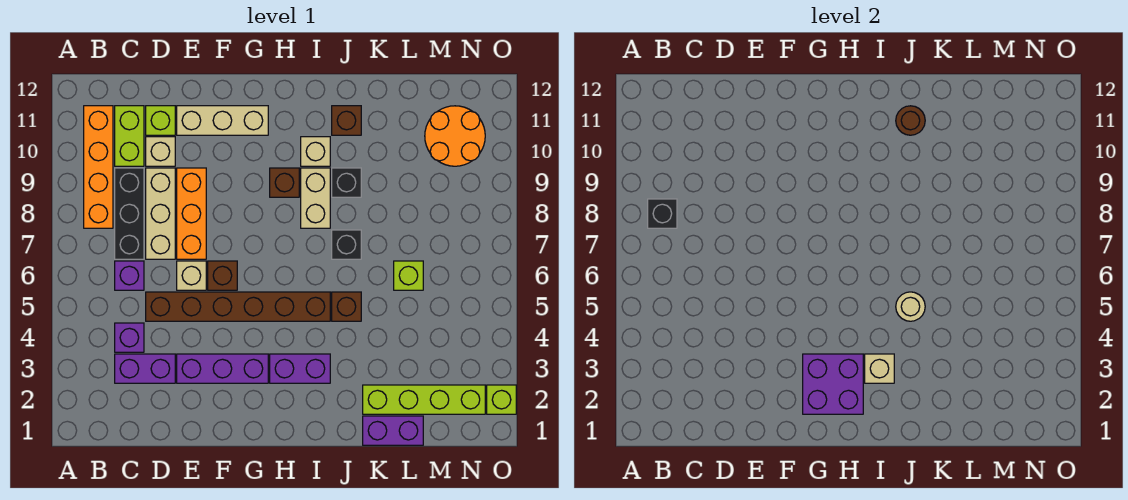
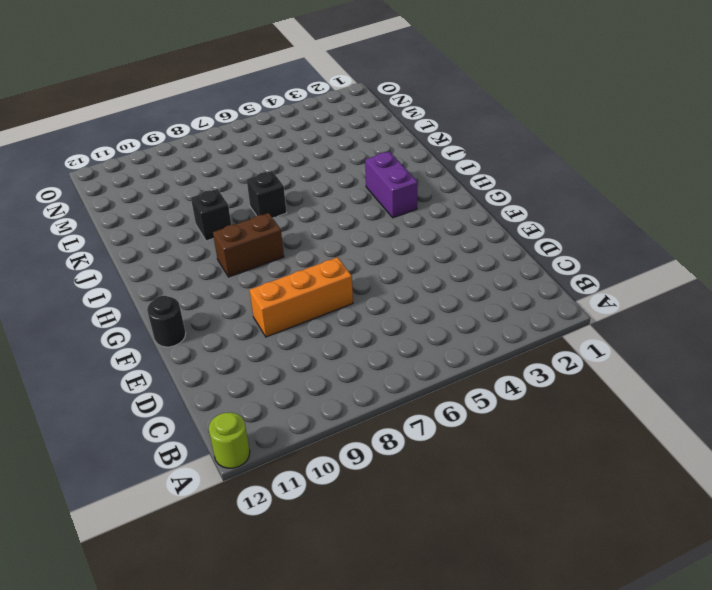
lime 1x1 round brick [209,412,250,468] -> none
black 1x1 round brick [147,296,186,347] -> none
brown 1x2 brick [213,213,284,277] -> brown 1x1 brick [270,168,299,197]
none -> orange 1x4 brick [84,106,113,228]
none -> purple 1x2 brick [115,354,175,383]
none -> purple 1x1 brick [115,323,144,352]
none -> purple 1x1 brick [115,261,144,290]

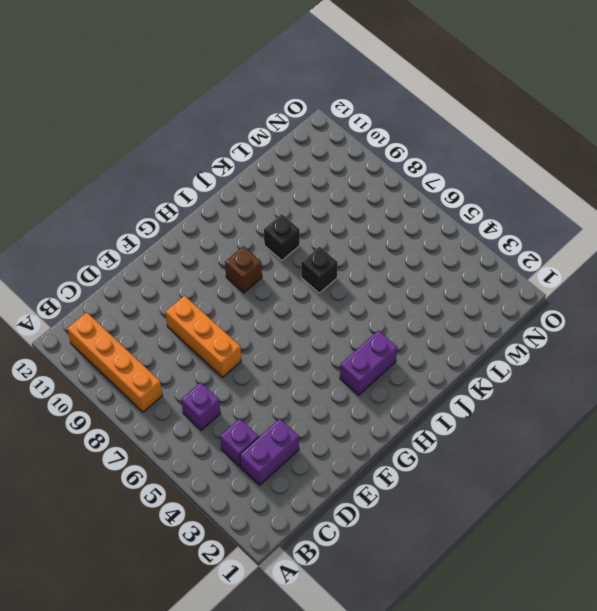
none -> black 1x3 brick [115,168,144,259]
none -> lime 1x2 brick [115,106,144,166]
none -> brown 1x6 brick [146,292,330,321]
none -> tan 1x3 brick [146,168,175,259]

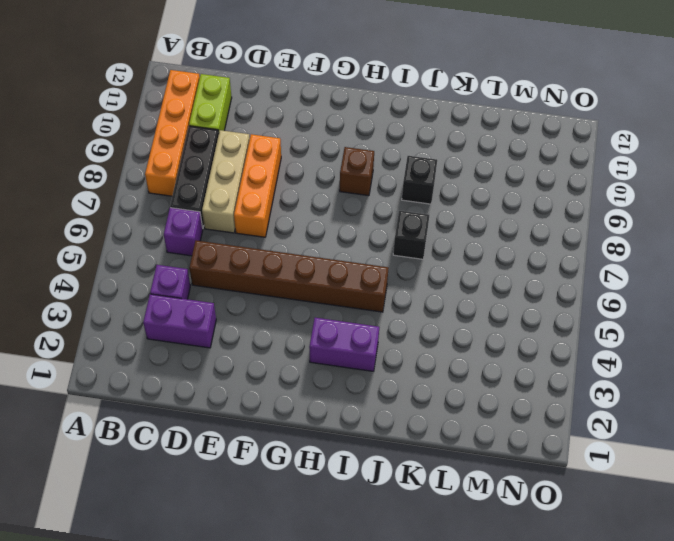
none -> tan 1x1 brick [146,137,175,166]
none -> lime 1x1 brick [146,106,175,135]
none -> purple 1x3 brick [177,354,268,383]
none -> tan 1x1 brick [177,261,206,290]

